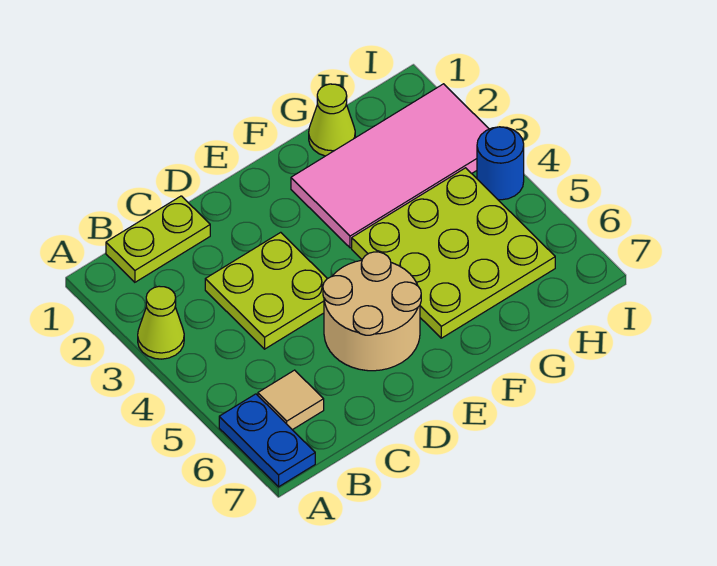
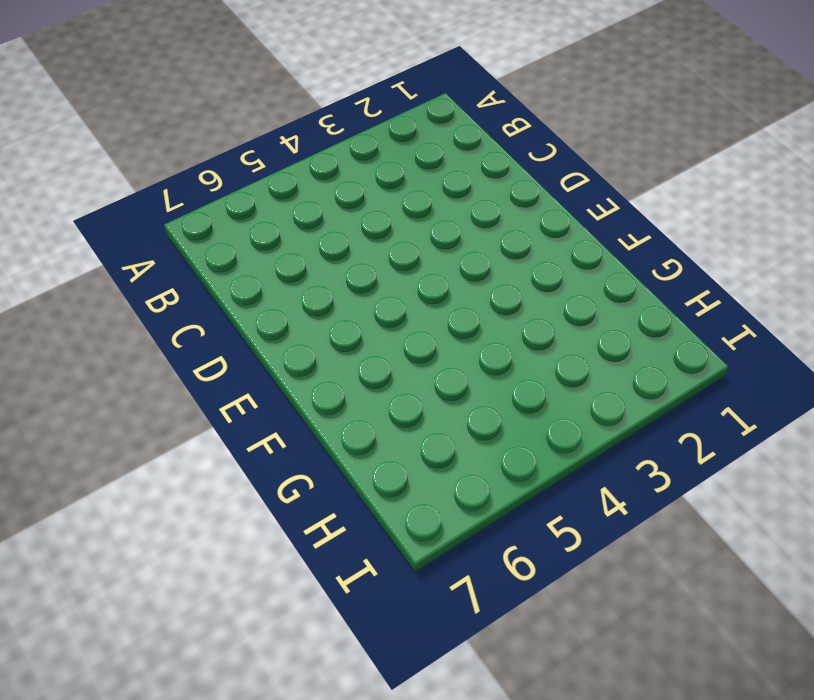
none -> lime 1x1 cone [138,286,184,359]
none -> blue 1x2 plate [219,394,315,487]

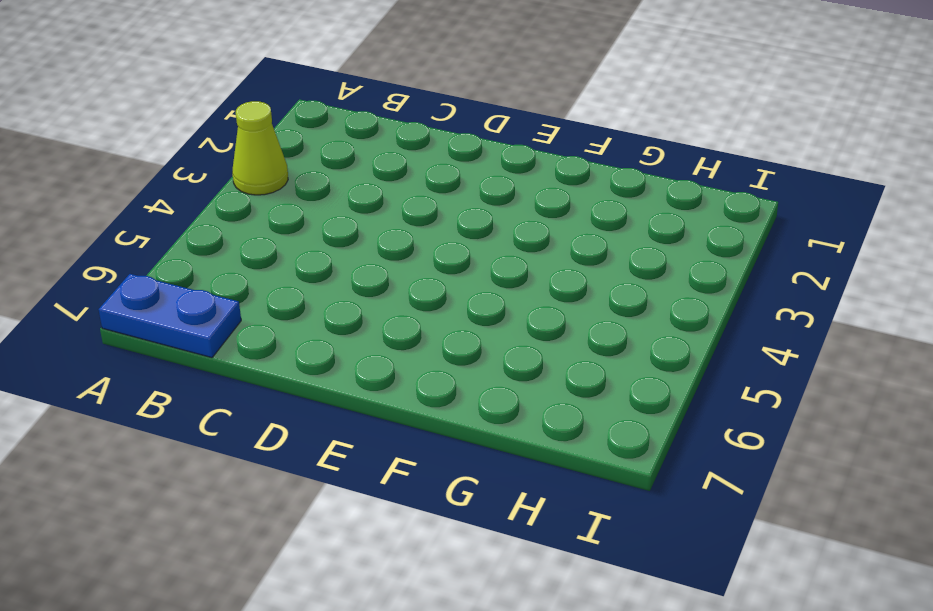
blue 1x2 plate [98,274,241,358] -> blue 1x2 plate turned to [219,394,315,487]
none -> lime 1x2 plate [106,196,210,282]
none -> tan 1x1 tile [258,370,324,430]

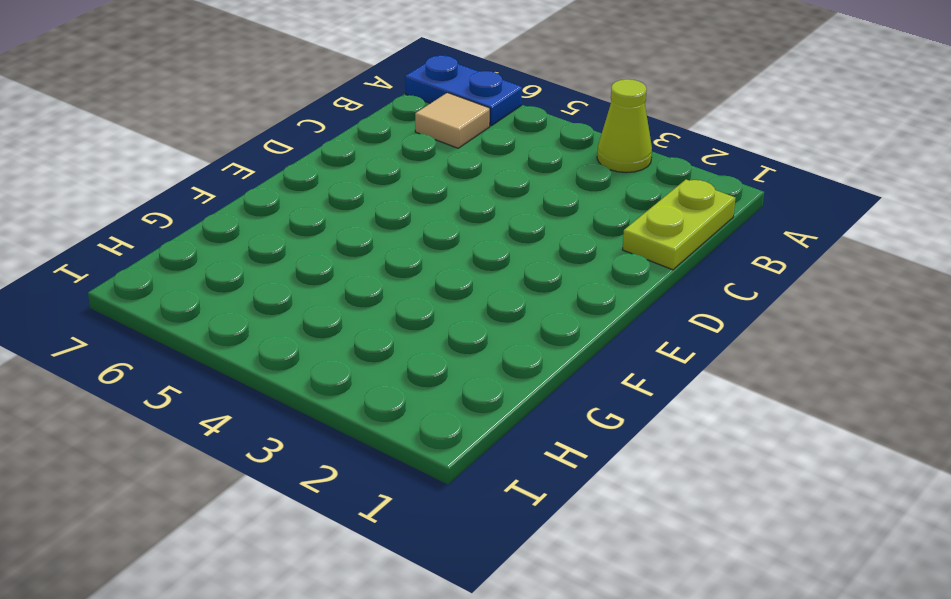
none -> lime 2x2 plate [205,232,327,349]
none -> tan 2x2 round brick [323,252,421,371]

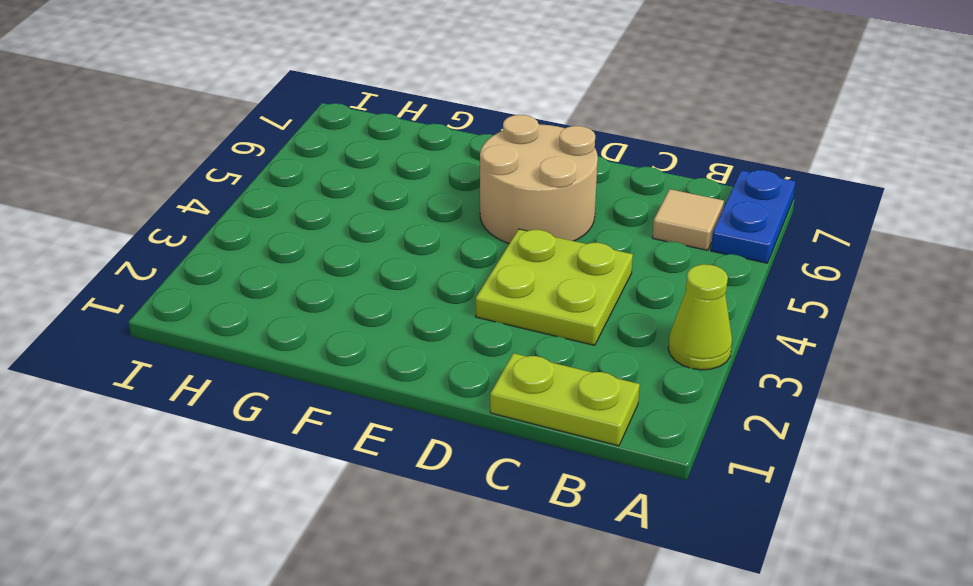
none -> pink 2x4 tile [291,84,489,248]
none -> lime 3x3 plate [352,168,555,338]

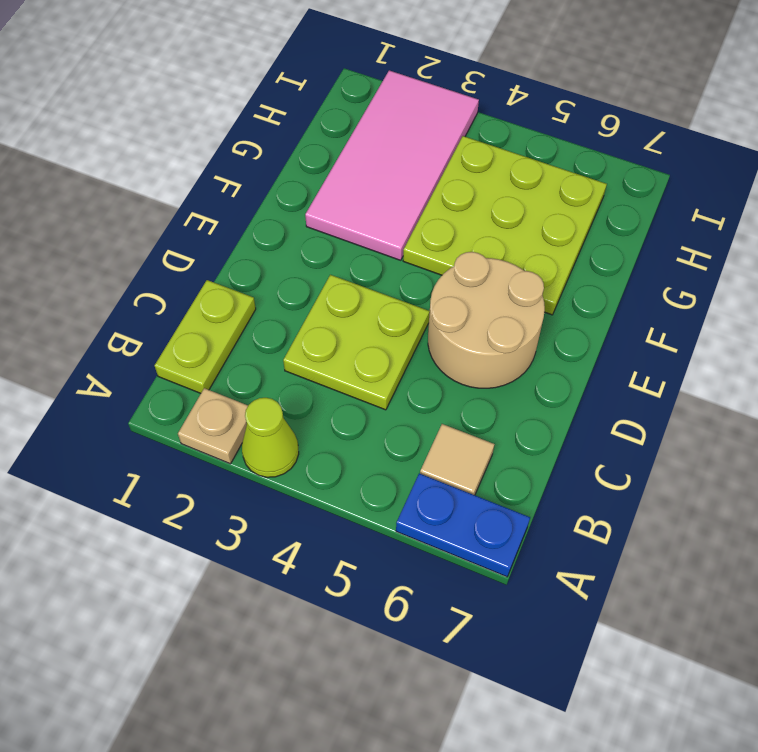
tan 1x1 plate [178,388,248,464] -> none
none -> lime 1x1 cone [309,84,355,156]
none -> blue 1x1 round brick [477,127,524,200]

